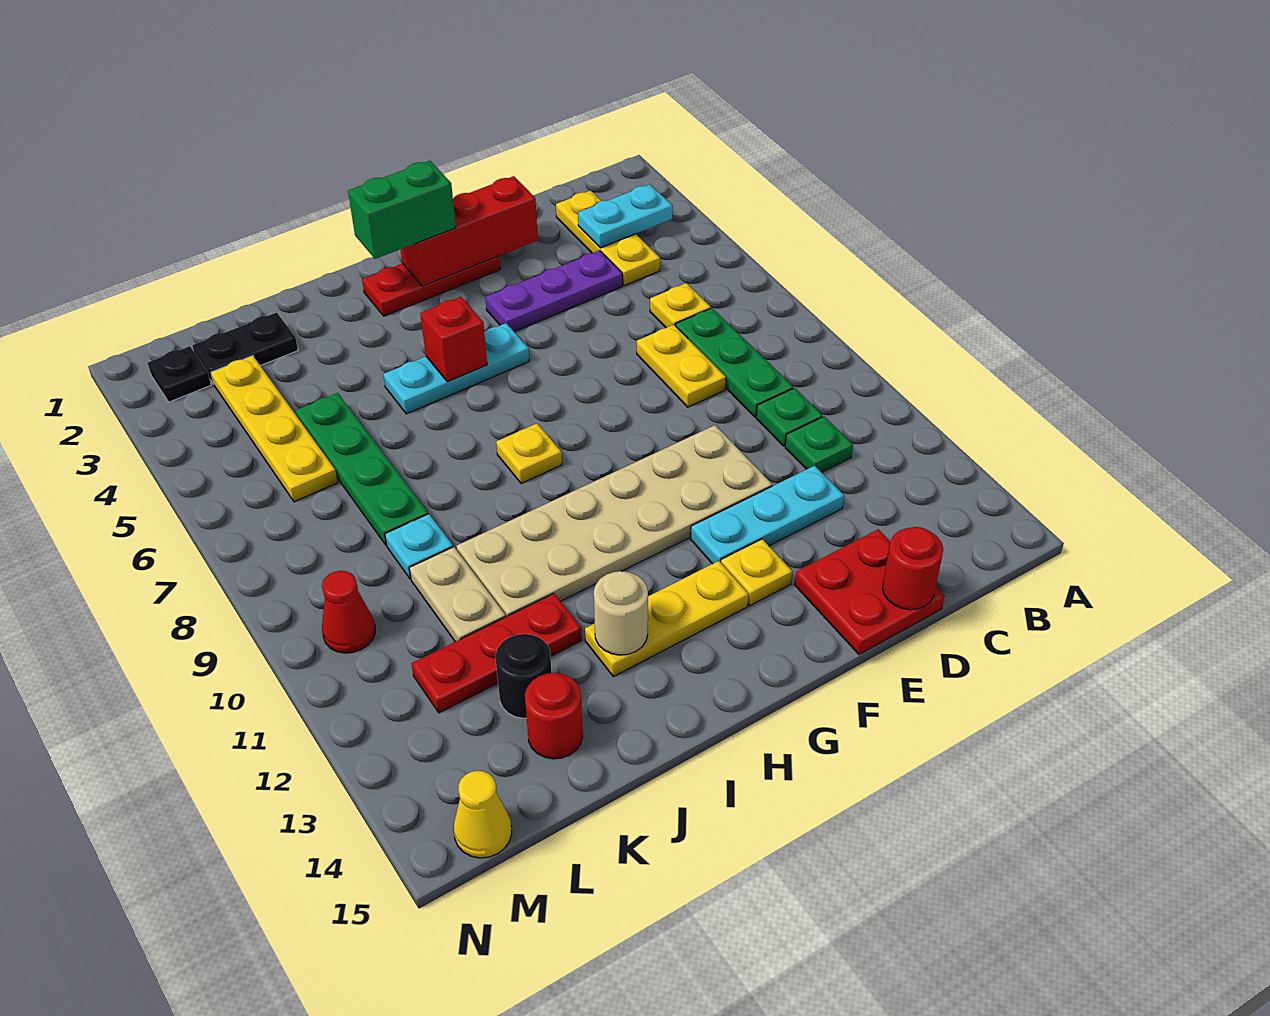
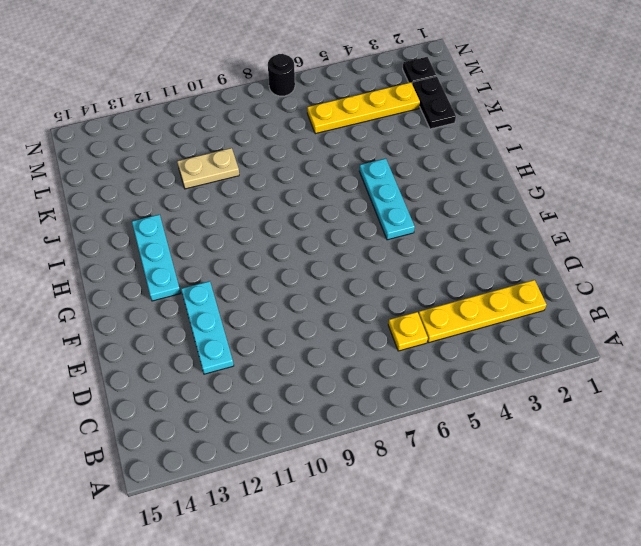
yellow 1x4 plate [419,280,546,343] -> yellow 1x3 plate [556,191,660,286]
cyan 1x3 plate [132,215,181,301] -> yellow 1x3 plate [585,561,749,677]
black 1x1 round brick [268,54,295,96] -> black 1x1 round brick moved to [495,634,552,718]
none -> green 1x3 plate [676,308,793,417]
none -> green 1x1 plate [756,388,823,446]
none -> green 1x1 plate [785,417,853,472]
none -> purple 1x3 plate [485,250,623,332]

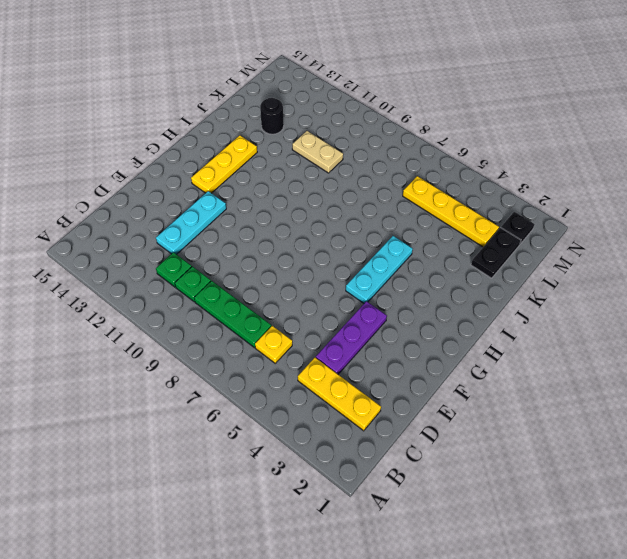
none -> yellow 1x2 plate [637,325,726,407]
none -> red 2x2 plate [794,529,945,654]
none -> tan 2x6 plate [456,425,772,617]
none -> red 1x3 plate [362,256,500,316]

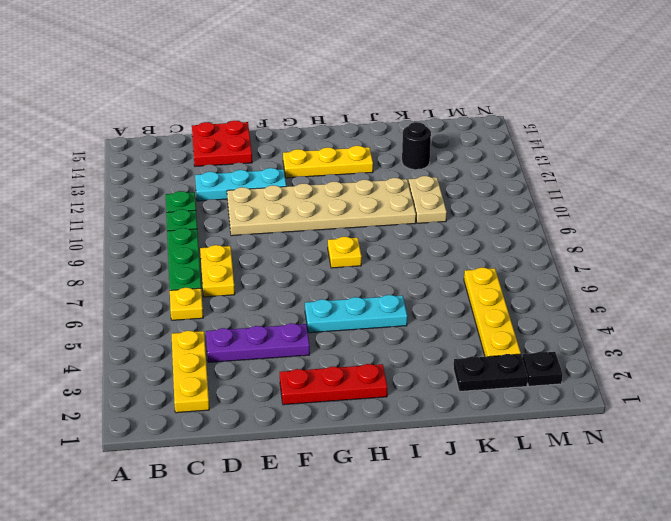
none -> yellow 1x1 plate [721,539,792,605]
none -> red 1x3 plate [412,594,582,713]
none -> green 1x4 plate [296,393,428,545]
none -> cyan 1x1 plate [385,514,453,579]

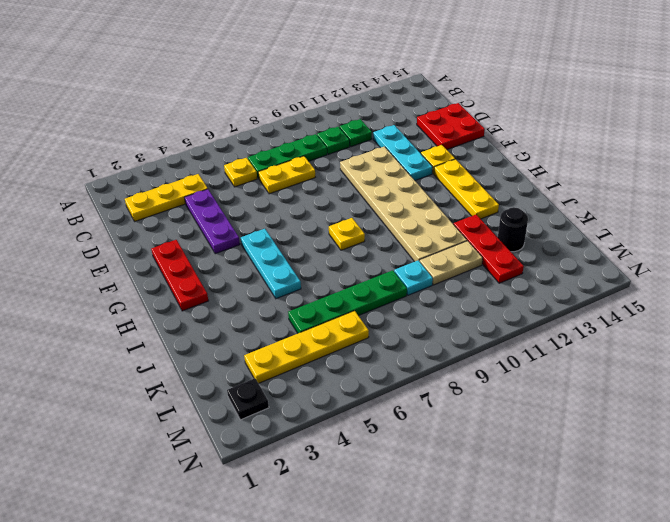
none -> black 1x2 plate [192,312,298,384]
none -> red 1x1 round brick [525,673,583,759]
none -> red 1x1 cone [322,571,375,653]
none -> yellow 1x1 cone [454,771,512,858]

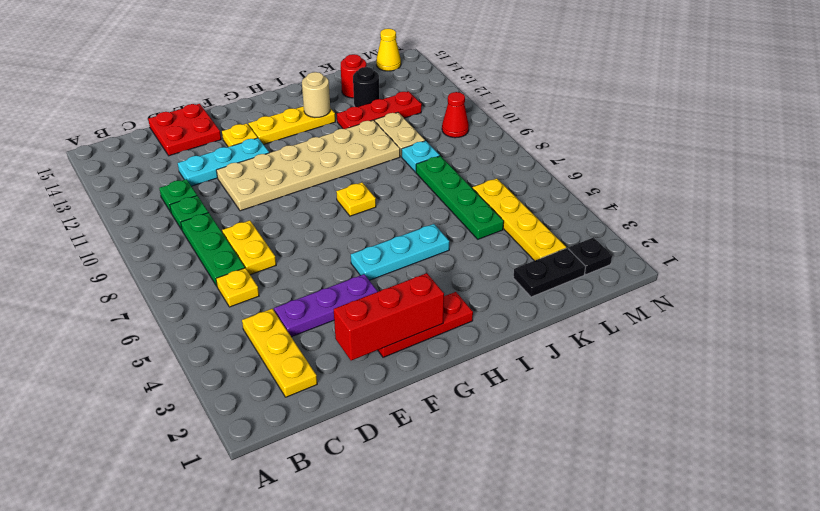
none -> cyan 1x2 plate [578,184,673,248]
none -> red 1x1 round brick [882,527,943,610]
none -> red 1x1 brick [420,297,487,382]
none -> green 1x2 brick [348,161,456,259]

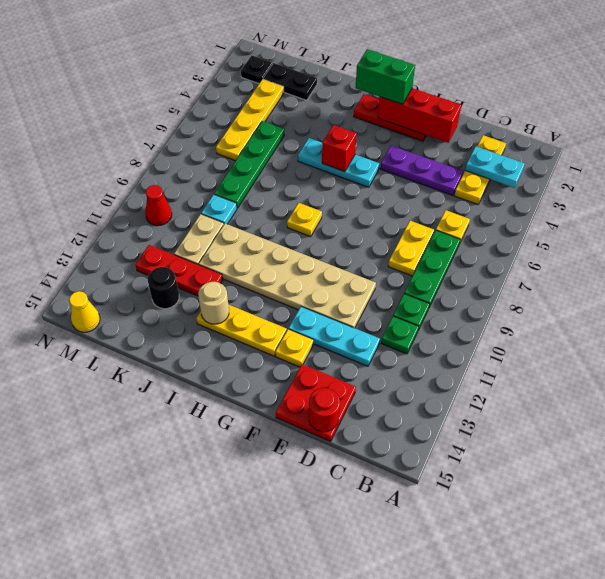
none -> red 1x1 round brick [525,673,583,759]

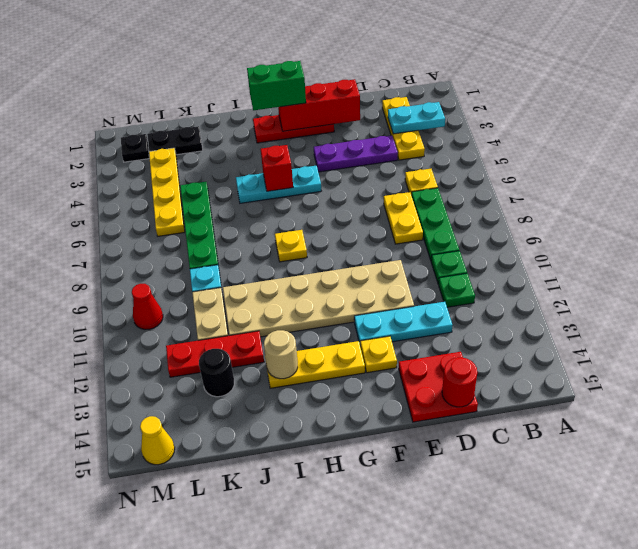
none -> red 1x1 round brick [525,673,583,759]

